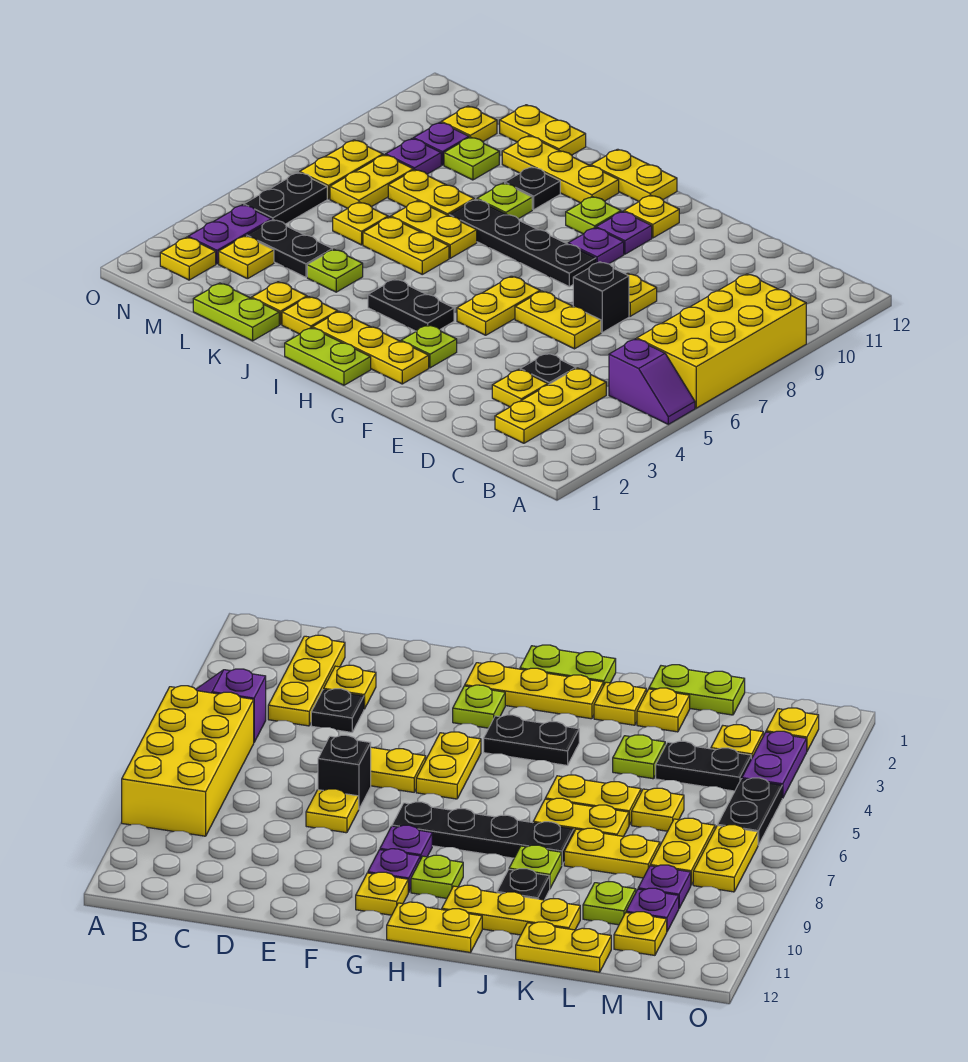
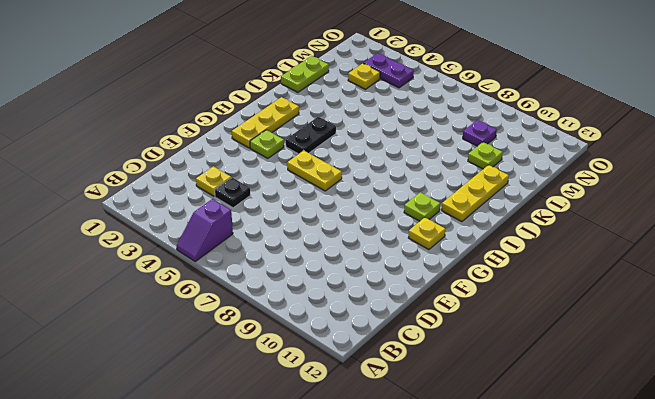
none -> yellow 2x4 brick [637,274,806,408]
none -> yellow 1x3 plate [495,368,606,443]
none -> yellow 1x2 plate [515,291,601,349]
none -> black 1x1 brick [573,262,629,332]

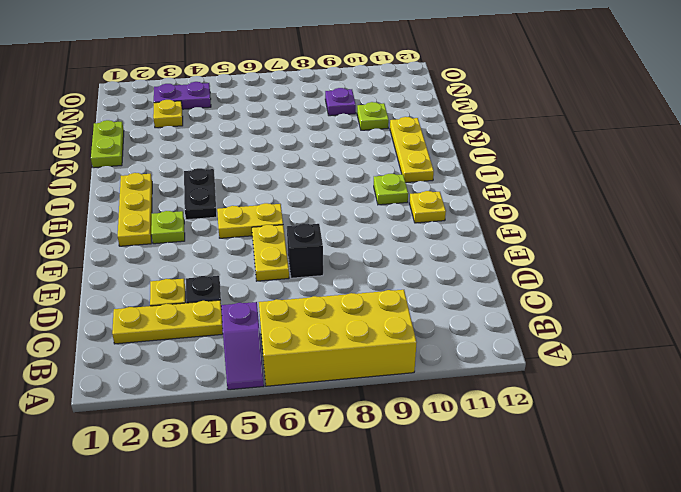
none -> yellow 1x1 plate [626,274,657,316]
none -> black 1x4 plate [449,199,596,287]
none -> purple 1x1 plate [568,228,624,264]
none -> purple 1x1 plate [596,211,652,254]

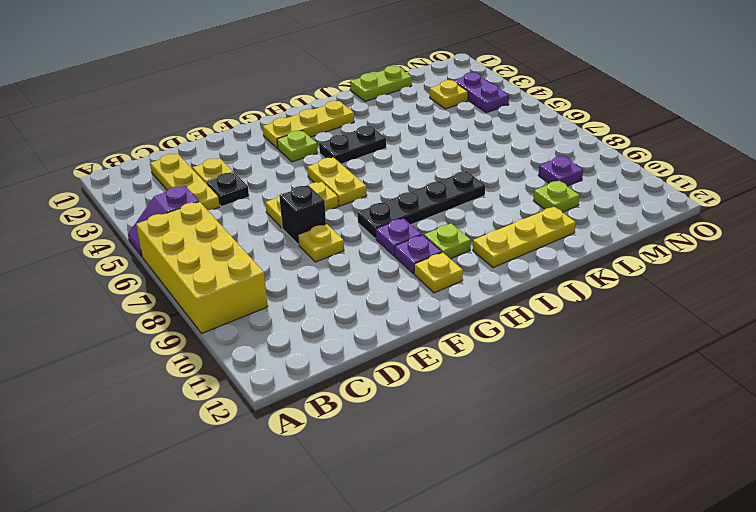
none -> lime 1x2 plate [285,328,371,385]
none -> yellow 1x2 plate [591,149,677,201]
none -> yellow 1x1 plate [282,297,338,334]
none -> yellow 1x2 plate [363,217,449,274]

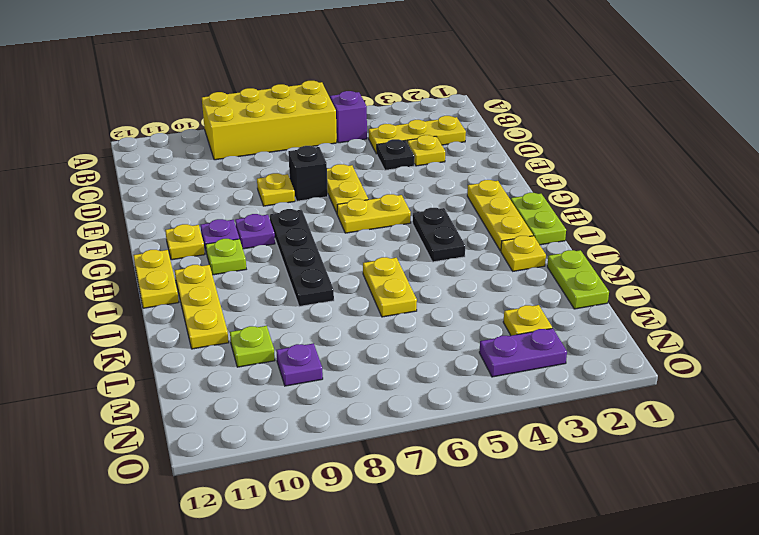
none -> lime 1x1 plate [401,325,457,368]
none -> yellow 1x2 plate [391,201,477,258]
none -> lime 1x1 plate [477,183,532,219]
none -> black 1x1 plate [505,167,560,210]

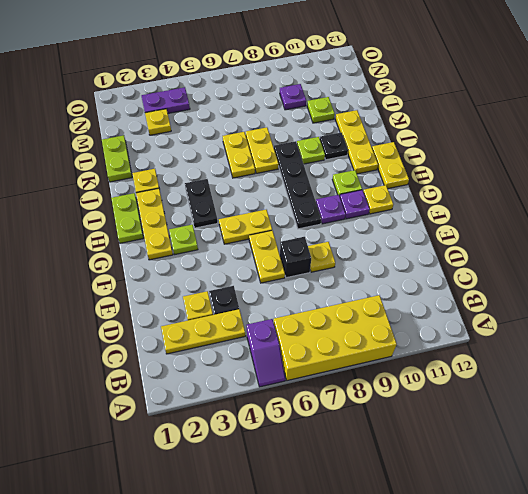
none -> yellow 1x1 plate [252,282,307,325]
none -> lime 1x1 plate [307,249,363,292]
none -> yellow 1x2 plate [388,170,474,216]
none -> yellow 1x2 plate [500,105,586,155]

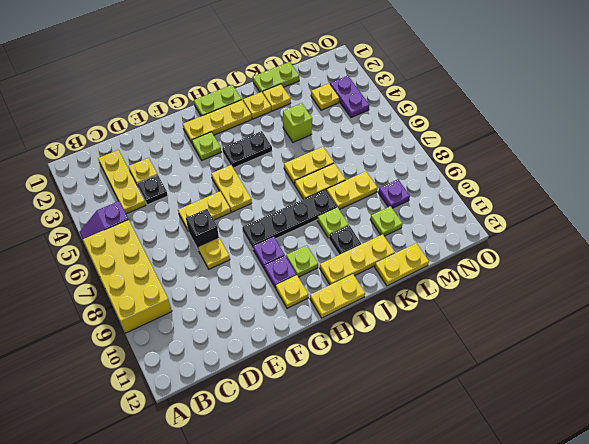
lime 1x1 brick [283,103,312,142] -> lime 1x1 plate [307,249,363,292]
none -> black 1x2 plate [246,220,332,277]
none -> yellow 1x1 plate [333,202,388,245]
none -> yellow 1x2 plate [330,155,413,208]
none -> purple 1x1 plate [414,122,469,165]

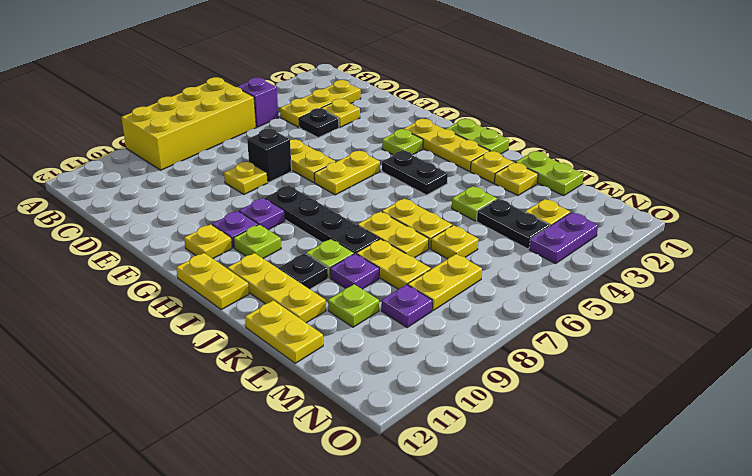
purple 1x1 plate [330,253,379,289] -> purple 1x1 plate moved to [414,122,469,165]
none -> yellow 1x1 plate [441,106,497,142]
none -> yellow 1x1 plate [160,237,216,280]
none -> black 1x2 plate [244,172,327,224]
none -> yellow 1x2 plate [300,140,383,199]

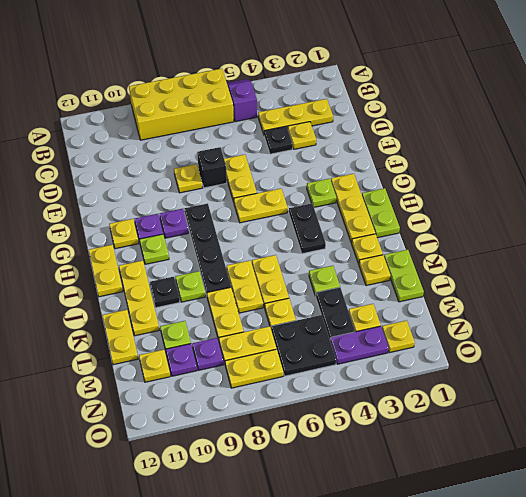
black 2x2 plate [271,315,336,376] -> black 1x2 plate [244,172,327,224]

